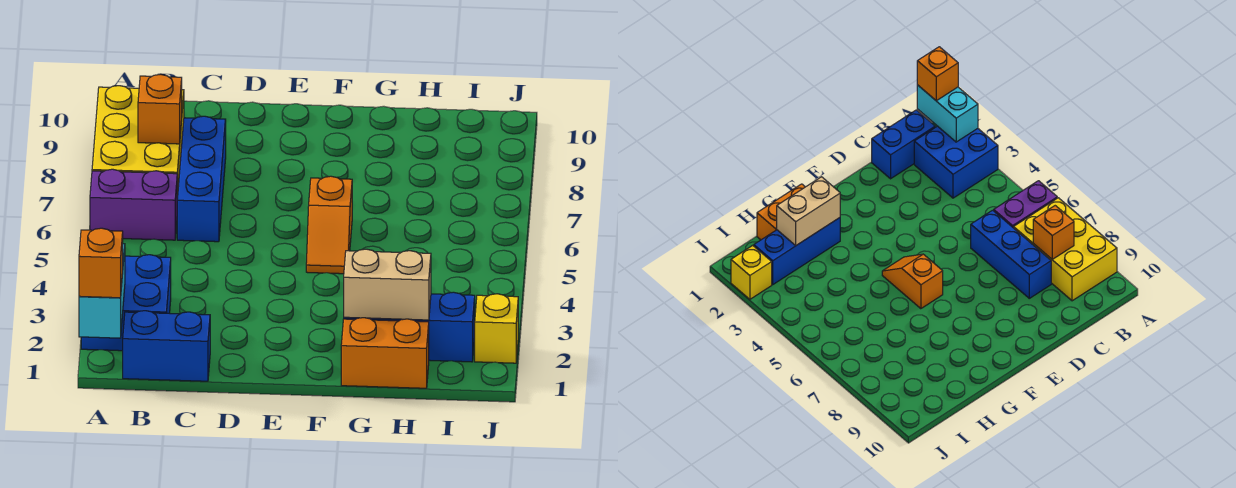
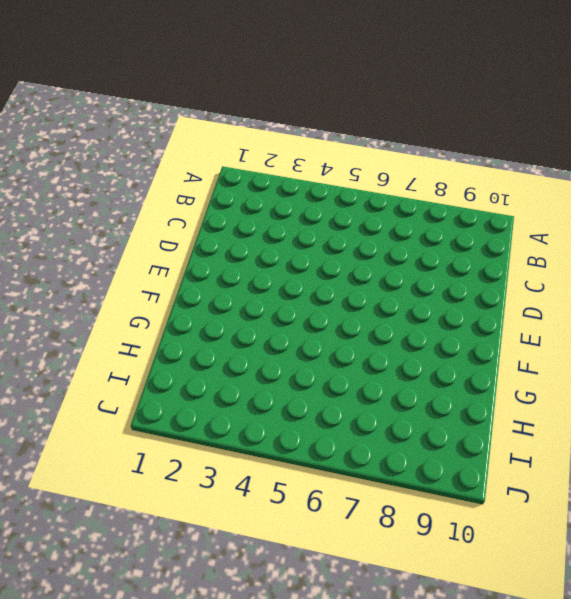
none -> blue 2x2 brick [81,255,171,351]
none -> purple 1x2 brick [90,169,177,240]
none -> yellow 2x3 brick [92,86,184,199]

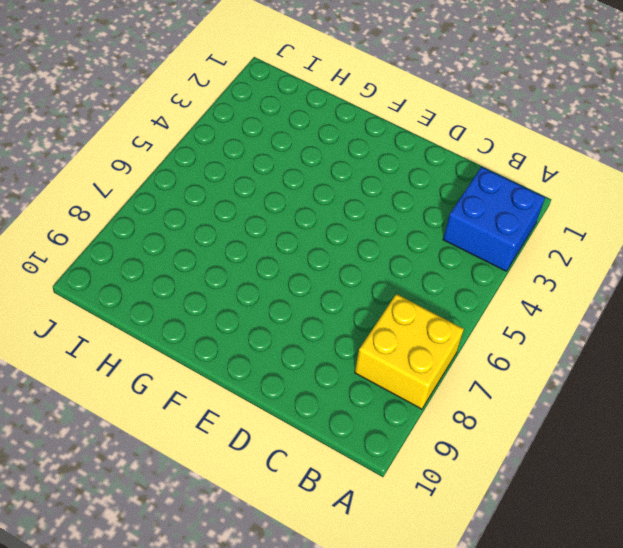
yellow 2x2 brick [355,294,464,409] -> yellow 2x3 brick [92,86,184,199]
none -> purple 1x2 brick [90,169,177,240]
none -> blue 1x2 brick [123,311,210,381]
none -> blue 1x3 brick [177,116,226,242]

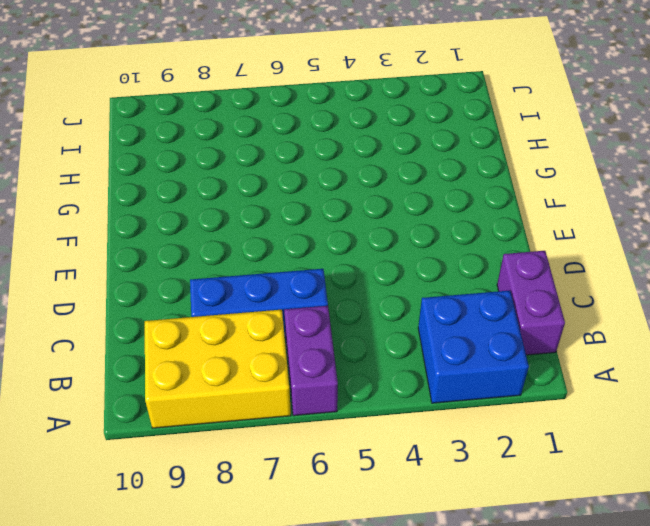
purple 1x2 brick [497,251,565,355] -> blue 1x2 brick [123,311,210,381]
none -> orange 1x2 slope [306,176,352,274]
none -> orange 1x2 brick [341,318,429,388]
none -> blue 1x3 brick [344,292,475,362]

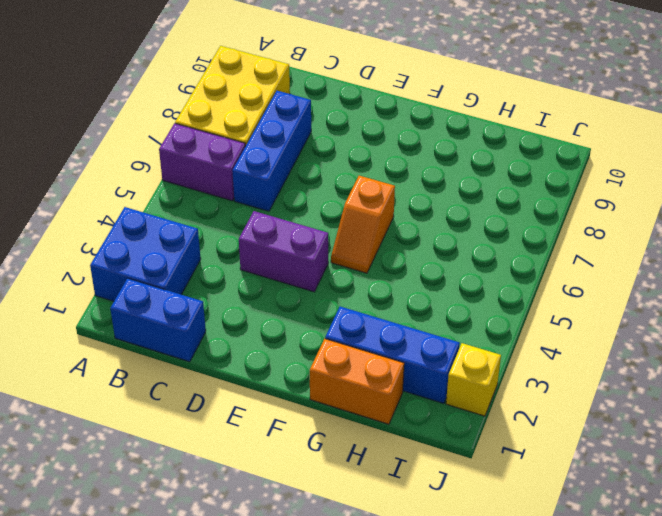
purple 1x2 brick [239,211,328,292] -> none
none -> cyan 1x2 brick [79,244,125,338]
none -> orange 1x1 brick [138,74,182,144]
none -> tan 1x2 brick [344,249,431,320]

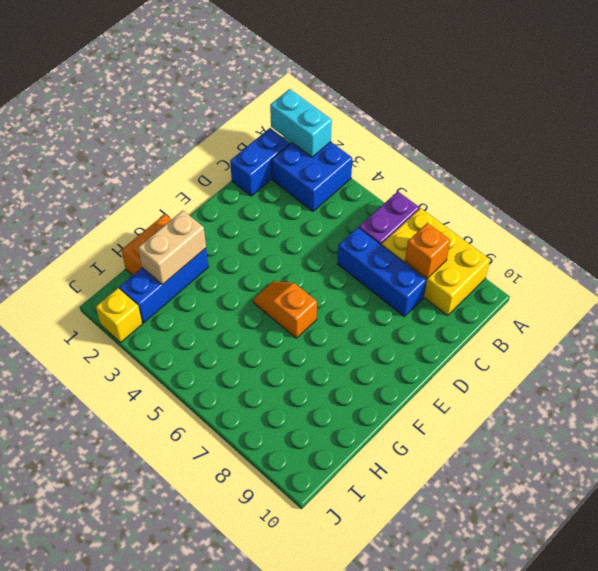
none -> orange 1x1 brick [79,228,123,298]

